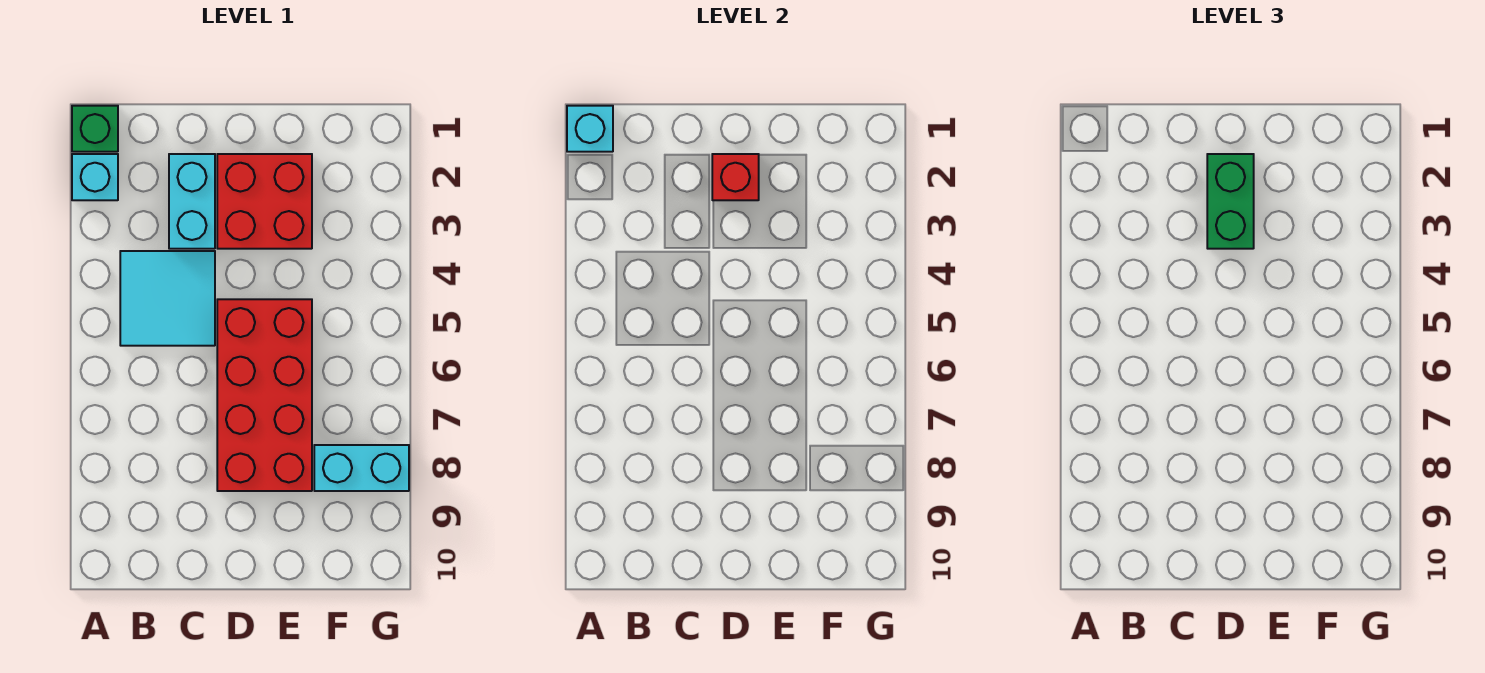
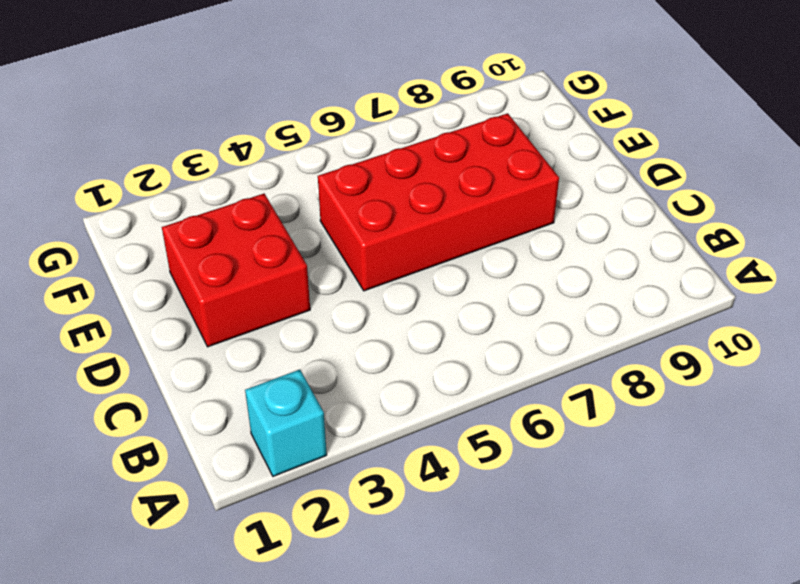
none -> green 1x1 brick [72,106,118,152]
none -> cyan 2x2 tile [120,251,215,346]

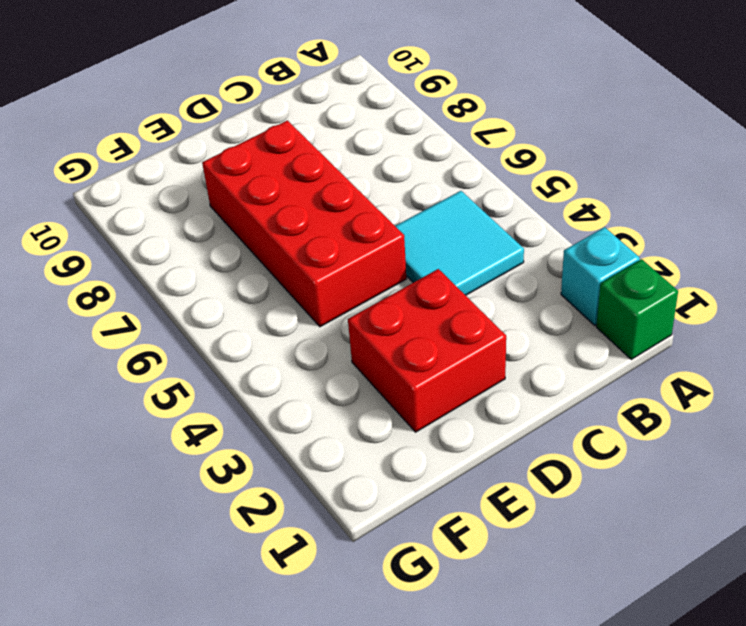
none -> cyan 1x2 brick [169,154,215,249]
none -> cyan 1x2 brick [314,445,409,491]

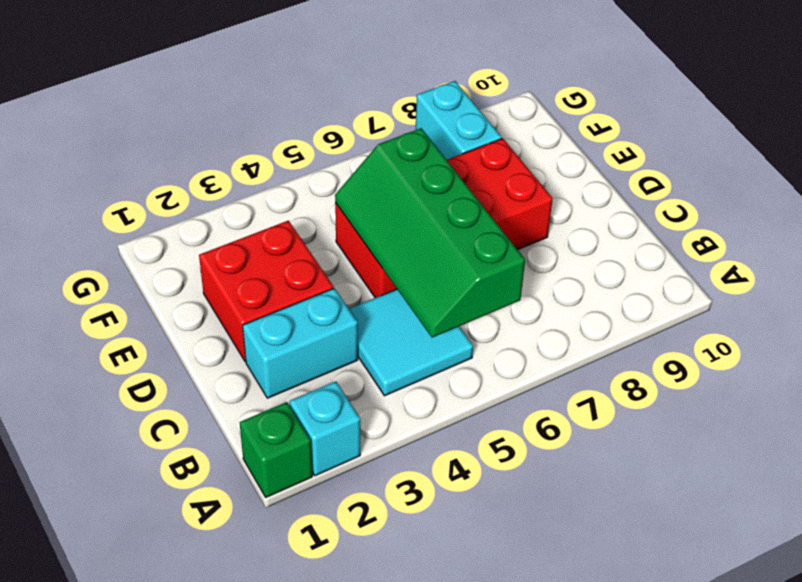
green 2x4 slope [335,128,525,338] -> none
none -> cyan 1x1 brick [567,106,613,152]
none -> red 1x1 brick [712,154,759,200]

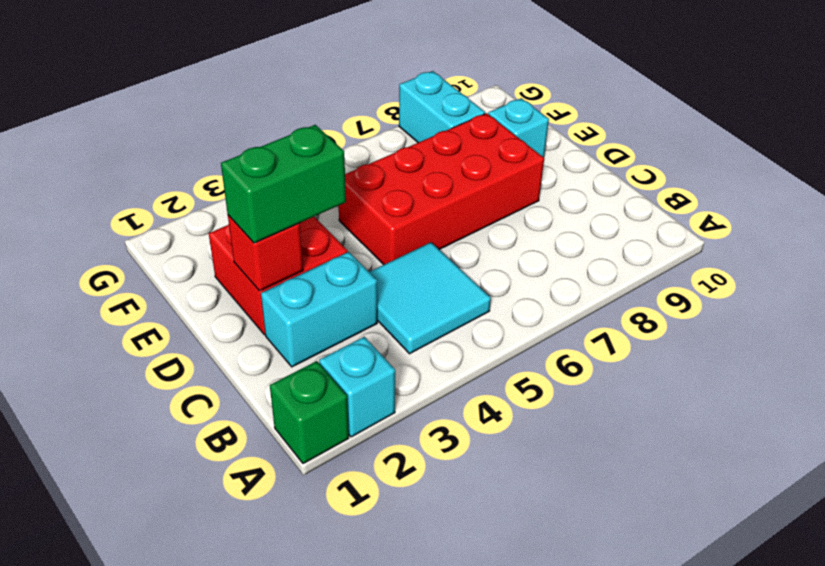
cyan 1x1 brick [488,98,549,157] -> cyan 1x1 brick moved to [567,106,613,152]

